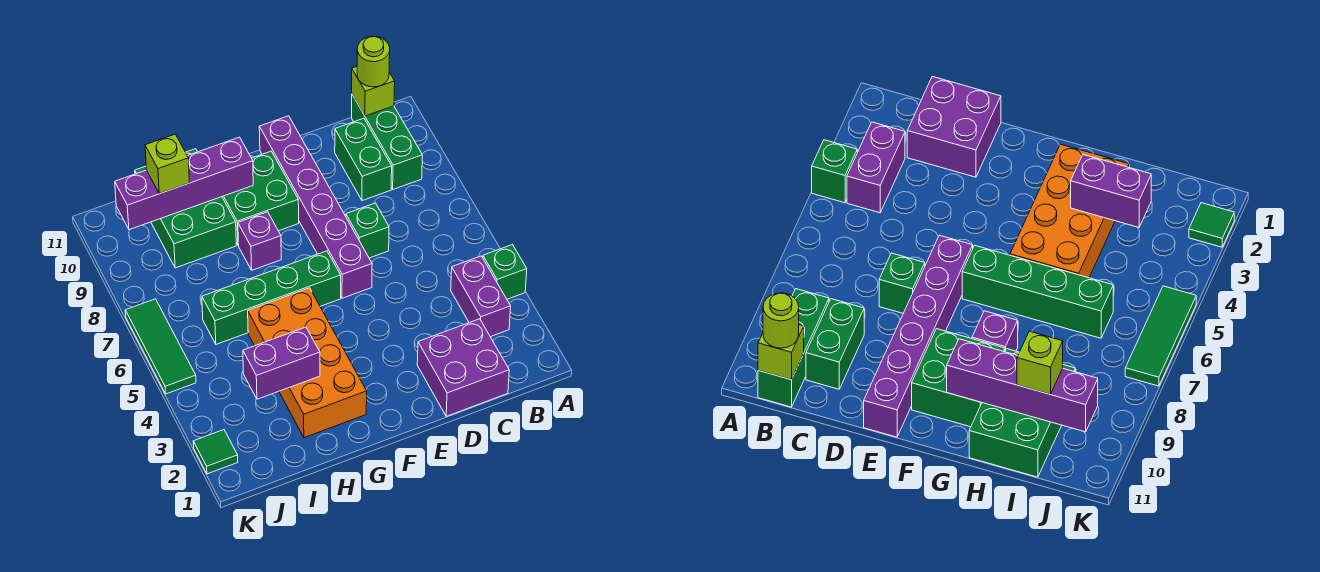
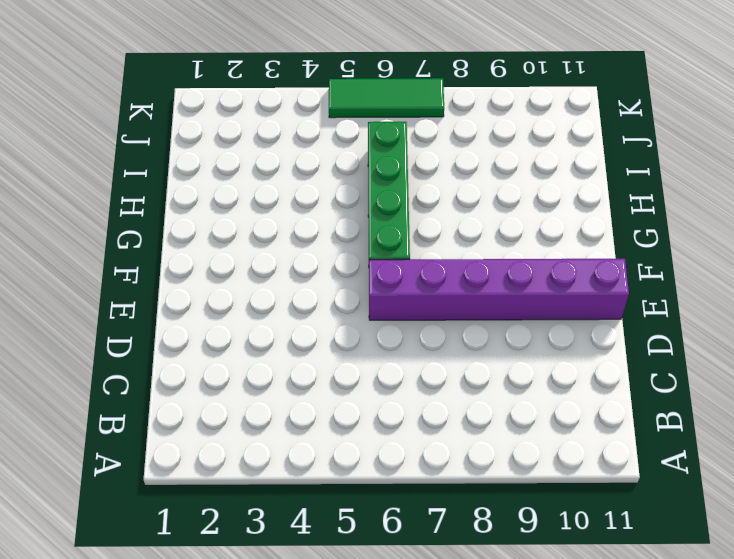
none -> green 1x1 brick [483,245,527,299]
none -> purple 1x2 brick [451,256,511,337]
none -> green 1x3 brick [352,95,422,189]

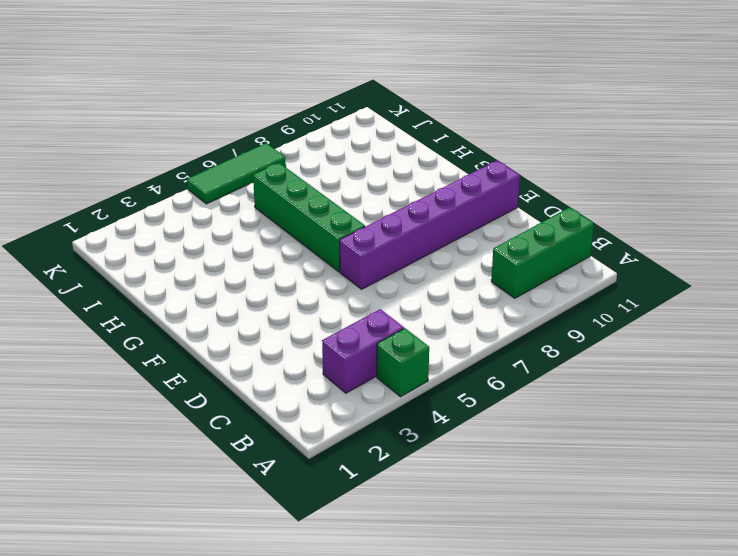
none -> purple 2x2 brick [417,319,509,416]
none -> green 1x2 brick [335,118,392,201]
none -> green 1x1 brick [346,203,389,258]

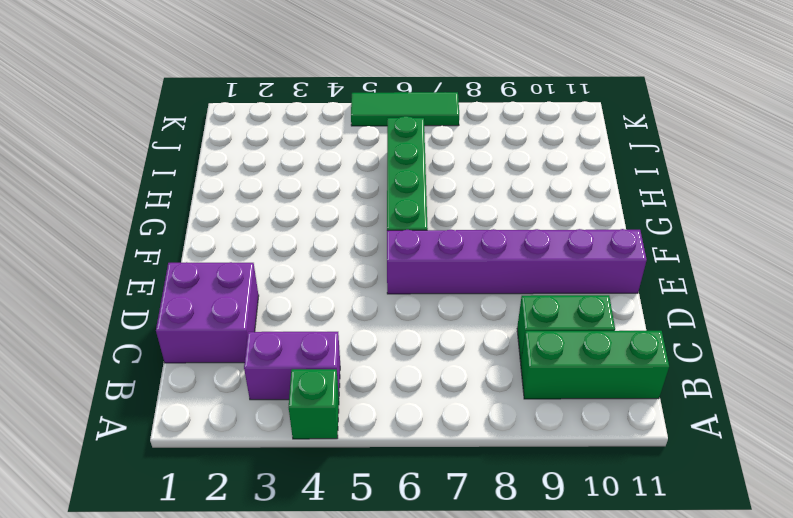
none -> green 1x1 brick [346,203,389,258]
none -> green 2x2 brick [222,151,299,245]
none -> orange 2x4 brick [248,288,367,438]

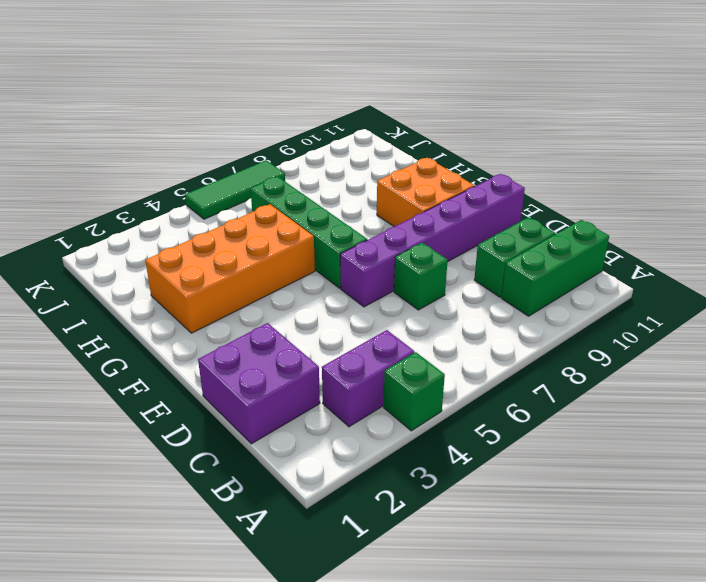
orange 2x2 brick [377,158,474,227] -> green 2x2 brick [222,151,299,245]
none -> purple 1x1 brick [238,212,281,270]
none -> green 2x3 brick [135,149,236,268]
none -> green 1x1 tile [193,430,238,474]

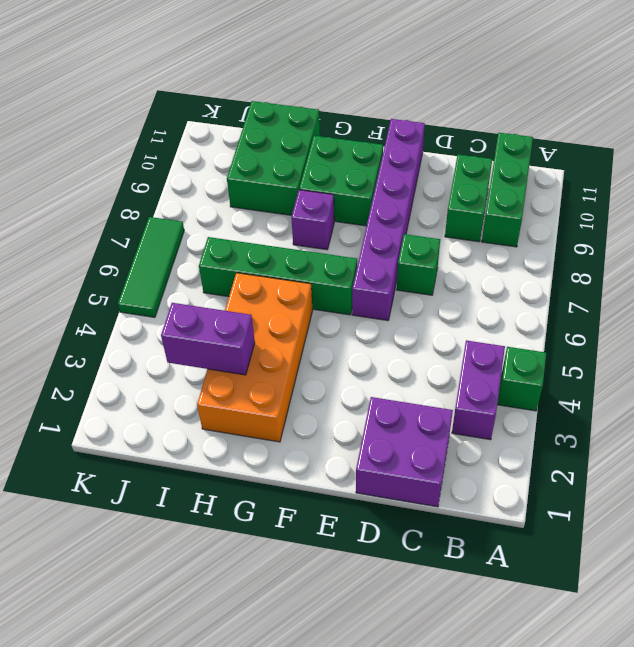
none -> green 1x1 tile [193,430,238,474]
none -> lime 1x1 brick [352,67,395,116]
none -> purple 1x4 brick [115,137,253,230]

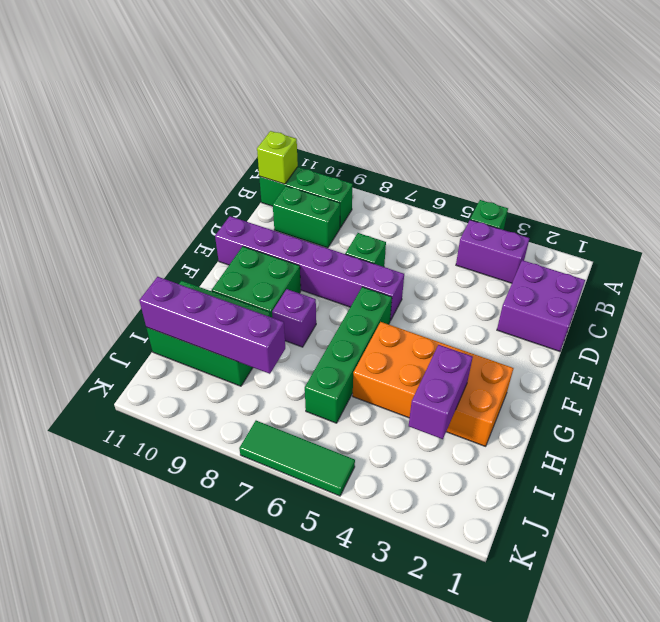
purple 1x4 brick [139,277,285,374] -> purple 1x4 brick turned to [115,137,253,230]
none -> green 1x1 tile [193,430,238,474]
none -> lime 1x1 round brick [357,36,390,87]
none -> lime 1x1 brick [145,134,190,194]

